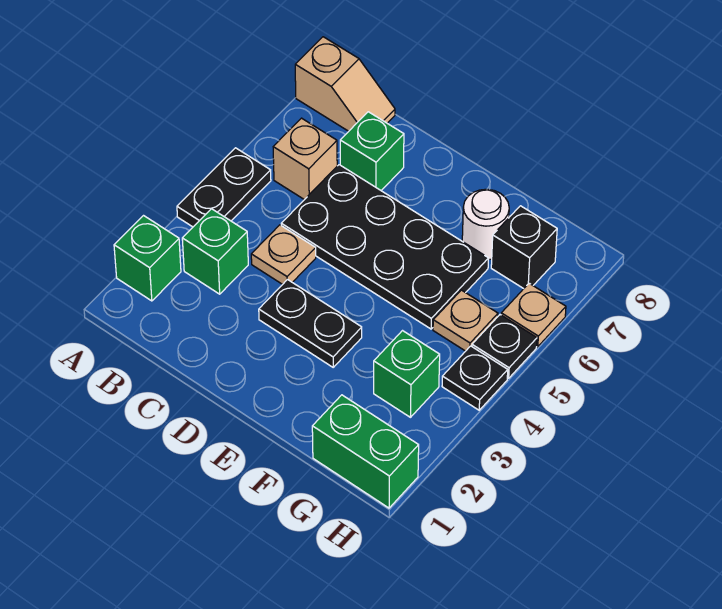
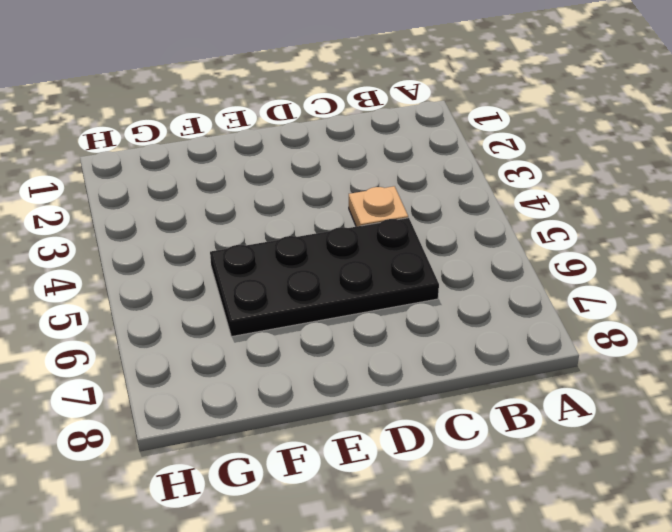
none -> green 1x1 brick [114,216,181,301]
none -> black 1x2 plate [177,148,271,227]
none -> tan 1x2 slope [295,37,395,131]

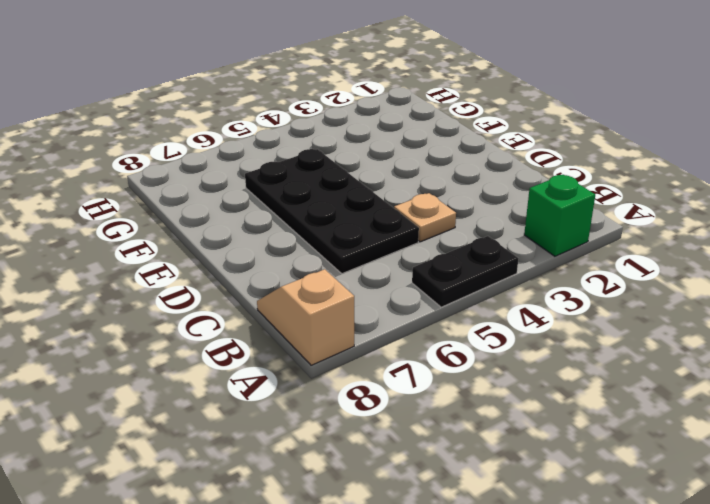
none -> green 1x1 brick [182,209,248,294]
none -> tan 1x1 brick [273,118,337,200]
none -> green 1x1 brick [340,112,404,191]

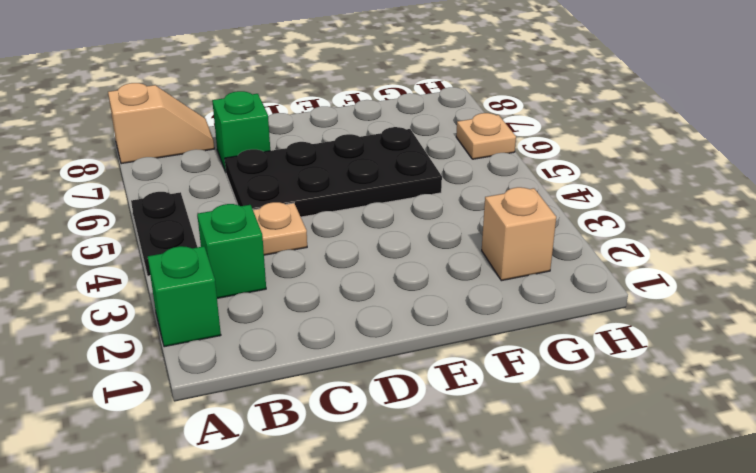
tan 1x1 brick [482,187,556,281] -> tan 1x1 brick moved to [273,118,337,200]
none -> black 1x2 plate [259,279,362,367]
none -> white 1x1 round brick [462,189,509,259]
none -> green 1x2 brick [312,395,419,508]

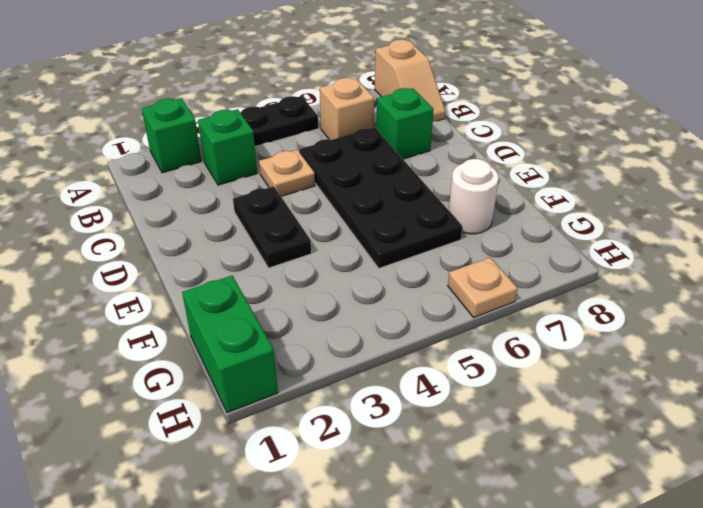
none -> green 1x1 brick [374,331,440,417]
none -> tan 1x1 plate [433,290,498,351]
none -> black 1x1 brick [491,206,557,289]

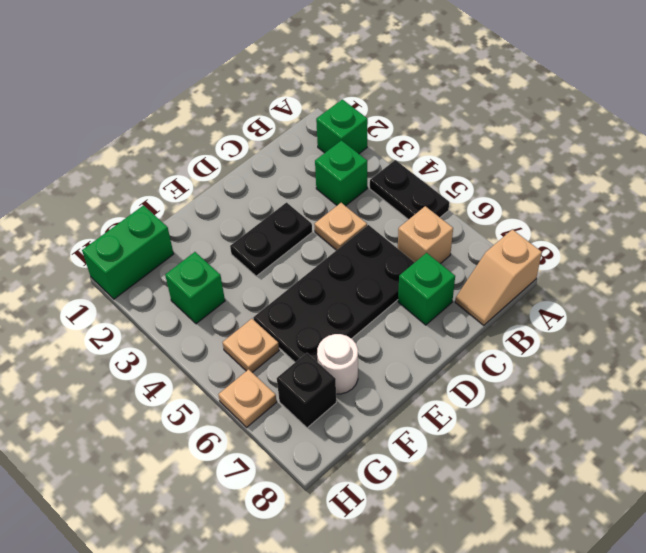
none -> black 1x1 plate [442,346,508,410]
none -> black 1x1 plate [472,315,537,378]

